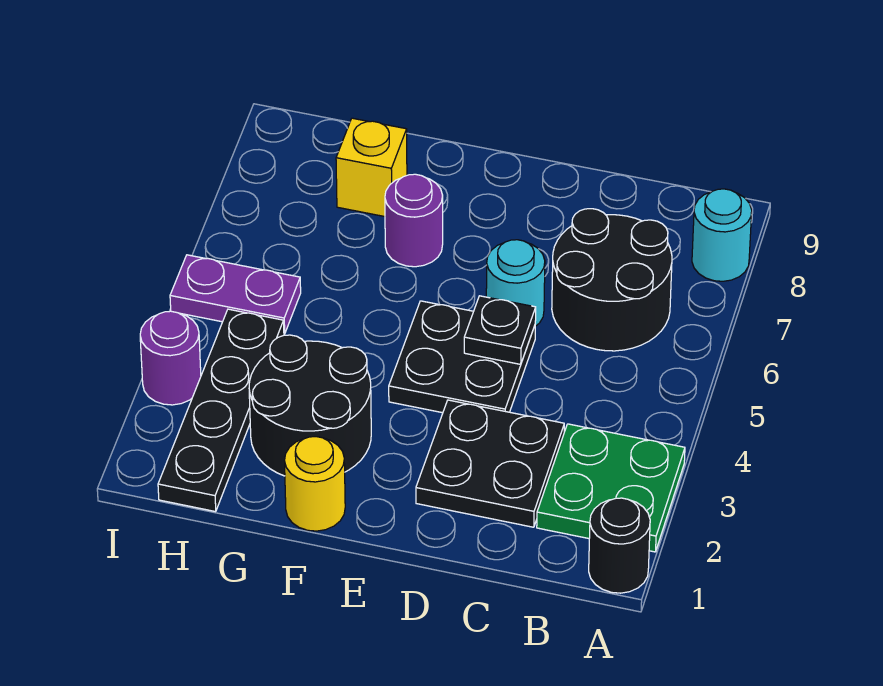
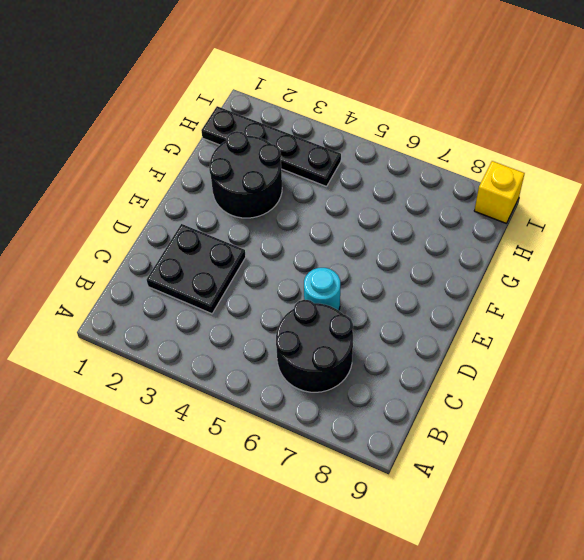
yellow 1x1 brick [474,161,525,223] -> yellow 1x1 brick moved to [336,118,407,217]
none -> black 1x1 round brick [589,498,650,593]
none -> green 2x2 plate [537,424,685,552]
none -> cyan 1x1 round brick [692,189,752,281]

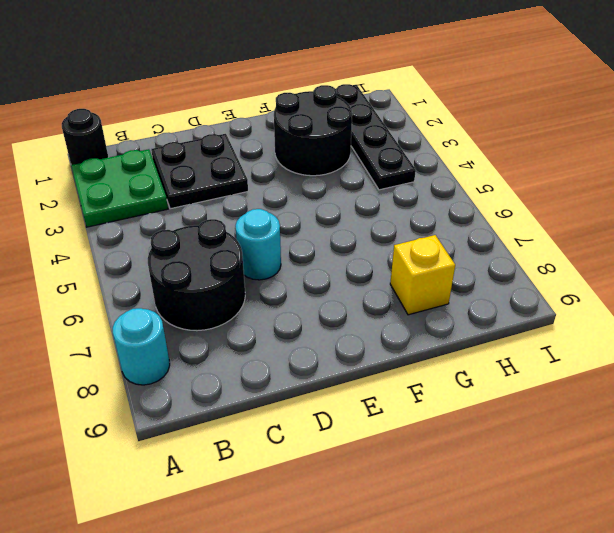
none -> black 2x2 plate [389,301,535,413]
none -> yellow 1x1 round brick [285,437,345,531]
none -> purple 1x1 round brick [385,174,443,267]

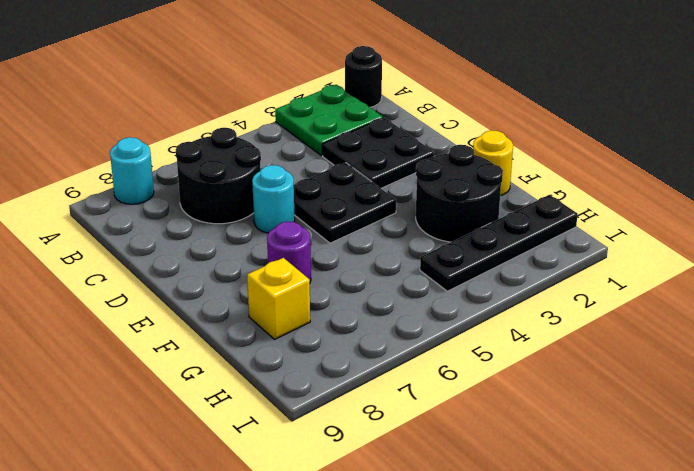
none -> purple 1x2 plate [170,255,301,334]
none -> purple 1x1 round brick [140,311,201,405]
none -> black 1x1 plate [464,296,536,364]

